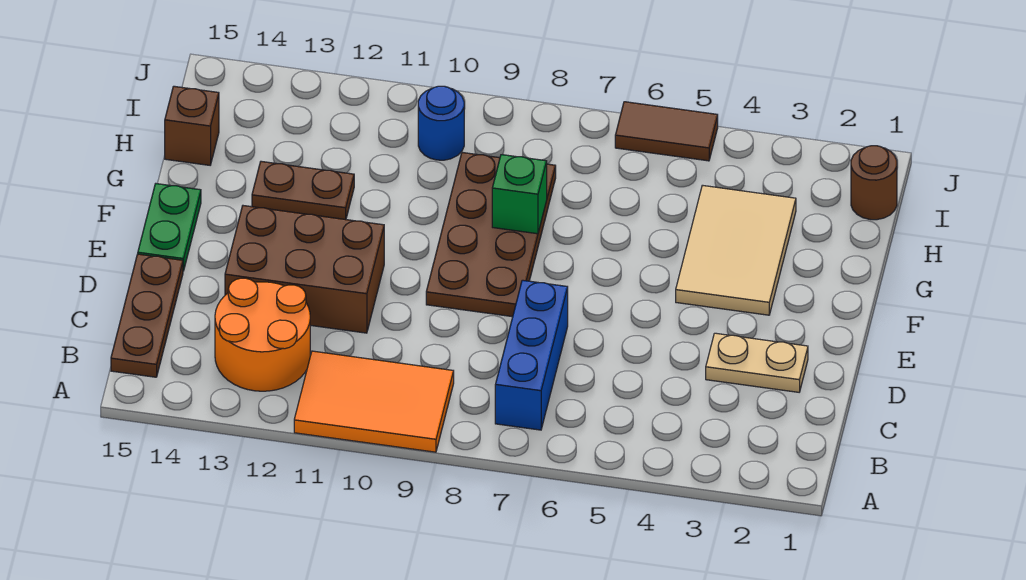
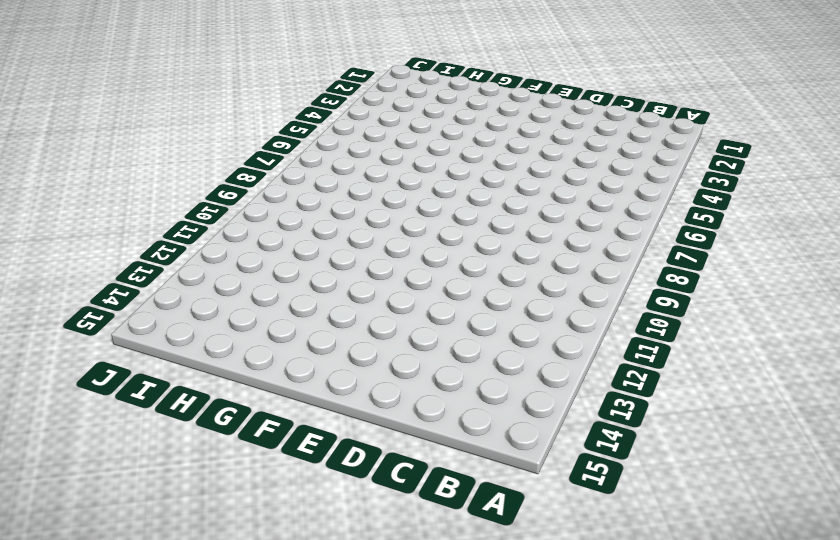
none -> orange 2x3 tile [294,351,454,452]
none -> blue 1x3 brick [495,280,568,430]
none -> orange 2x2 round brick [215,278,310,391]

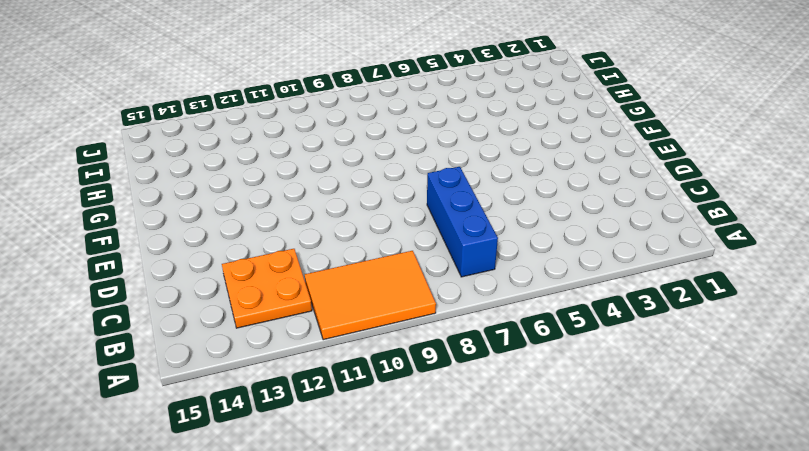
orange 2x2 plate [222,249,312,328] -> orange 2x2 round brick [215,278,310,391]
none -> brown 1x3 plate [111,254,183,377]
none -> tan 1x2 plate [706,333,808,392]
none -> brown 2x3 brick [225,206,384,333]

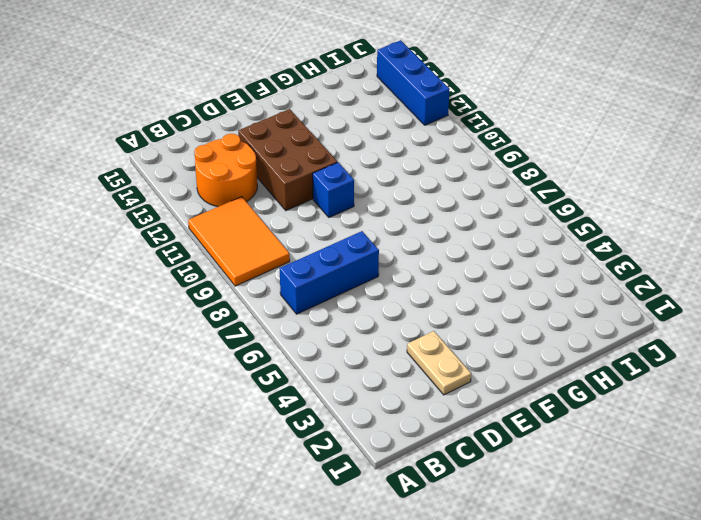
blue 1x1 brick [313,162,354,217] -> none
blue 1x3 brick [377,40,449,125] -> none
none -> brown 1x3 plate [111,254,183,377]
none -> brown 2x4 plate [426,152,556,317]
none -> green 1x2 plate [138,184,201,271]

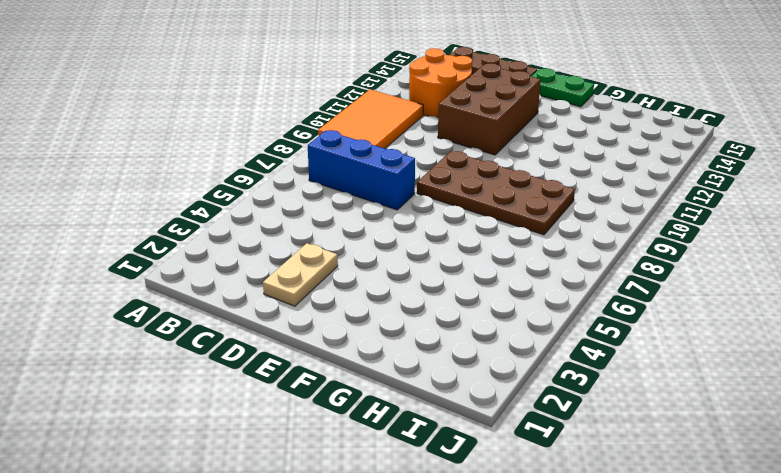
none -> tan 2x3 tile [676,185,796,315]
none -> brown 1x2 plate [252,161,354,219]
none -> brown 1x1 brick [165,86,219,165]

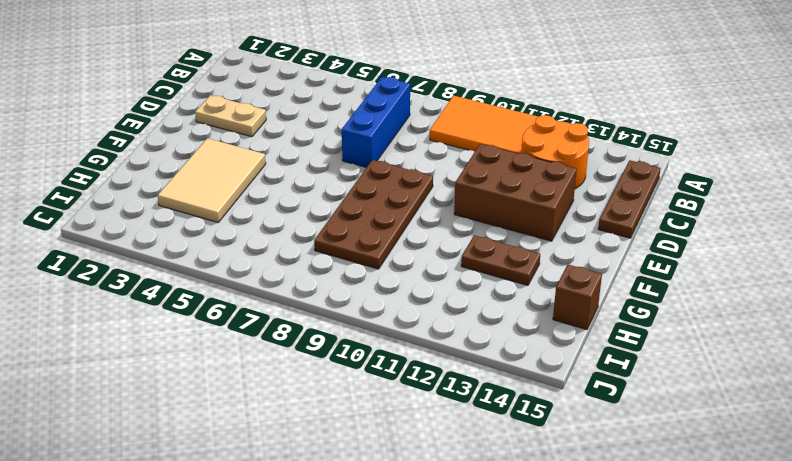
none -> green 1x2 plate [138,184,201,271]
none -> brown 1x1 round brick [851,146,897,220]
none -> blue 1x1 round brick [418,86,464,160]

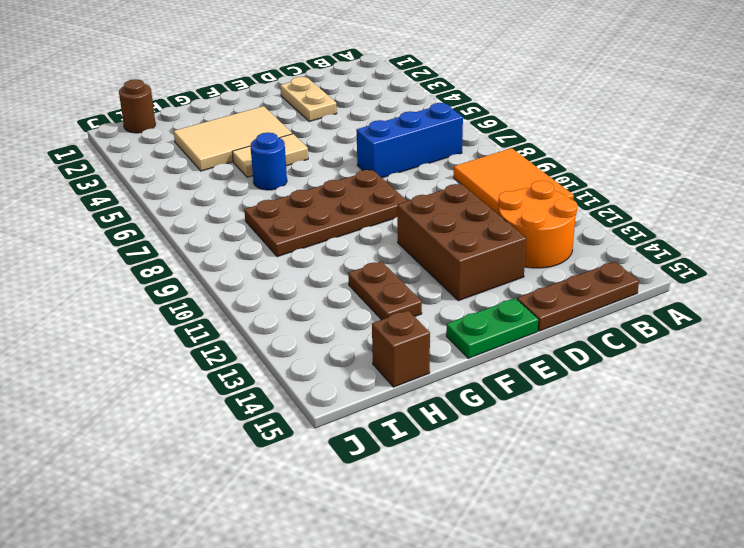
tan 1x2 tile [232,134,308,177] -> none
blue 1x1 round brick [250,133,287,190] -> blue 1x1 round brick moved to [418,86,464,160]
none -> brown 1x2 tile [615,102,718,161]
none -> green 1x1 brick [492,155,547,234]

